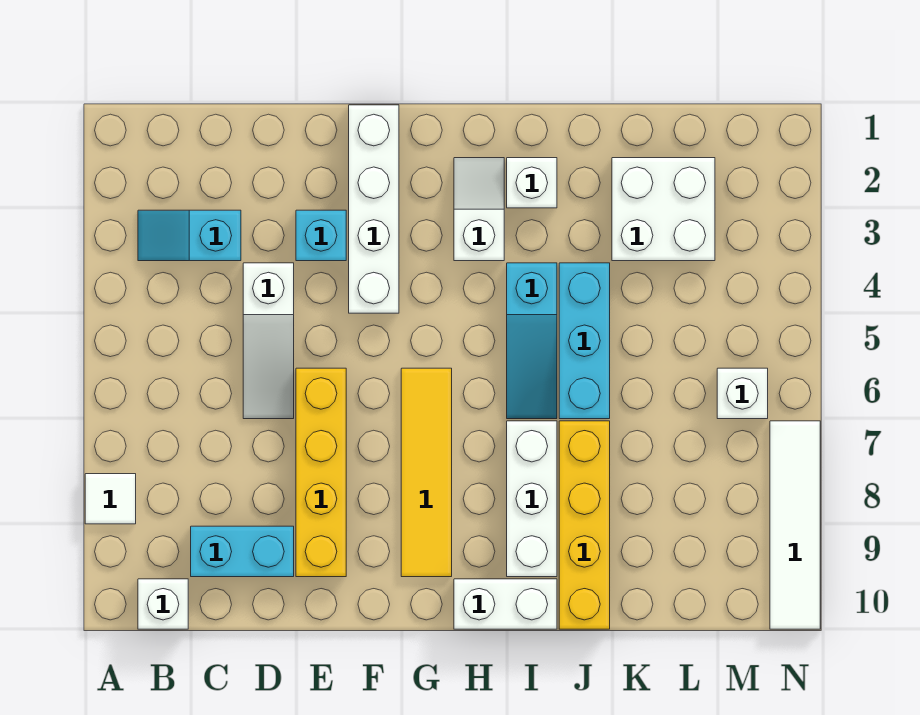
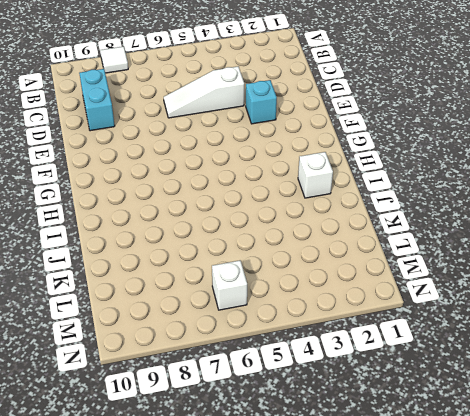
none -> cyan 1x2 slope [138,210,241,261]
none -> white 1x1 brick [138,579,188,629]
none -> yellow 1x4 brick [296,368,346,577]

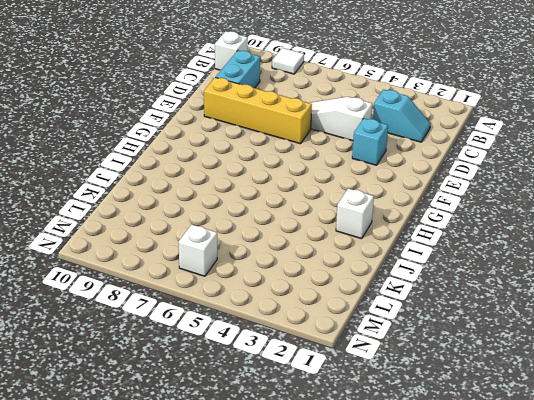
cyan 1x2 slope [373,90,430,142] -> cyan 1x2 slope turned to [138,210,241,261]
none -> white 1x4 brick [349,105,399,313]
none -> yellow 1x4 tile [401,368,452,577]
none -> white 1x2 slope [454,158,504,261]

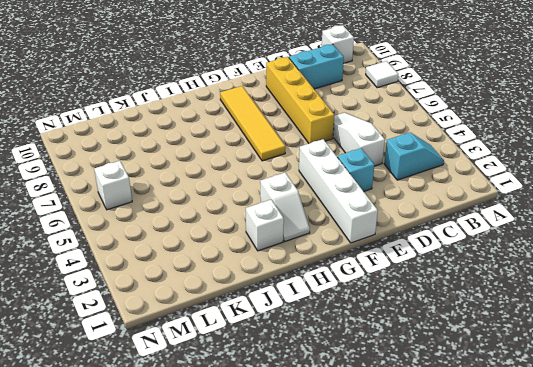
none -> white 1x2 brick [454,579,557,629]
none -> cyan 1x3 slope [507,263,557,419]
none -> white 1x3 brick [507,421,557,577]

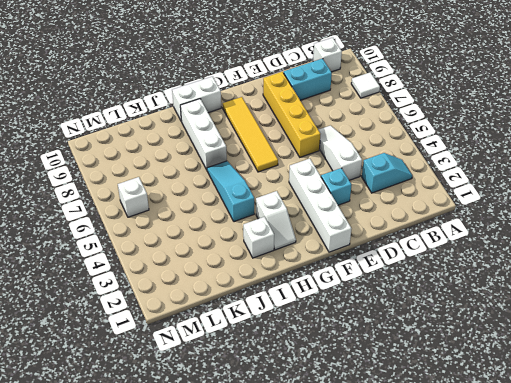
none -> cyan 1x3 brick [559,263,610,419]
none -> yellow 1x4 brick [559,421,610,629]
none -> white 2x2 brick [612,158,715,261]

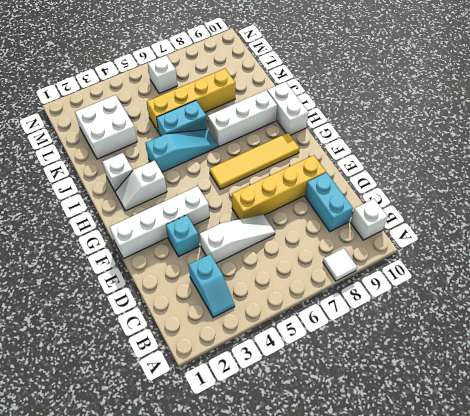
cyan 1x2 brick [157,101,207,136] -> cyan 1x3 brick [559,263,610,419]
yellow 1x4 brick [147,68,235,132] -> yellow 1x4 brick moved to [559,421,610,629]
none -> white 1x4 tile [770,421,820,629]

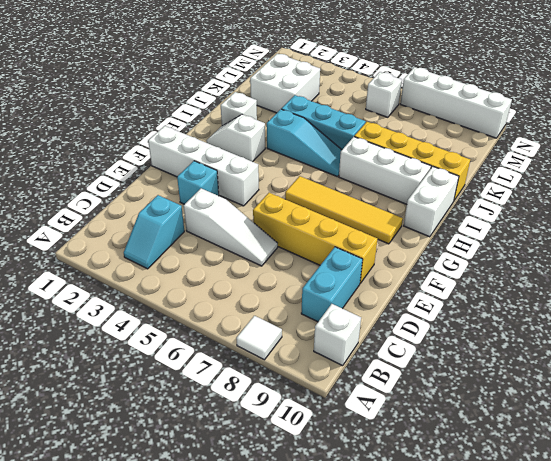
white 1x4 brick [400,67,512,138] -> white 1x4 tile [770,421,820,629]

